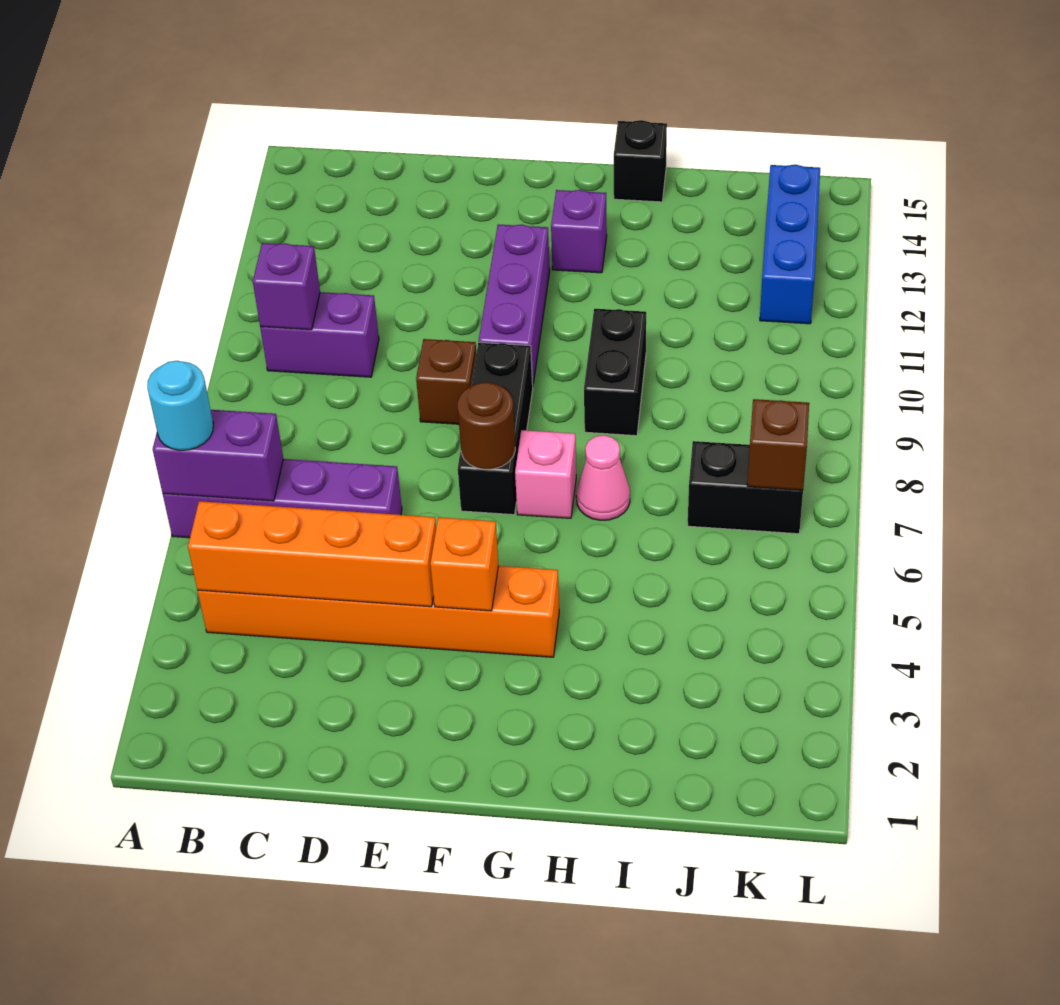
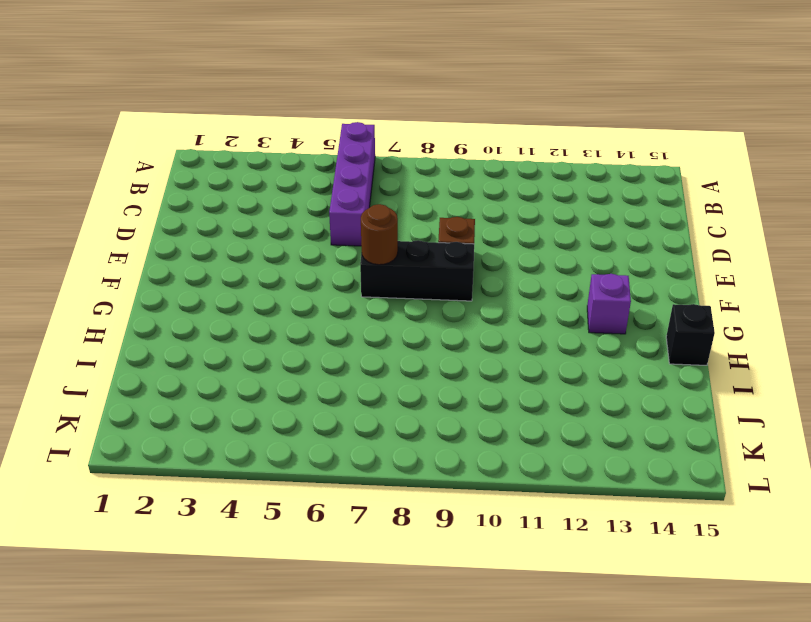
none -> orange 1x6 brick [198,566,559,657]
none -> purple 1x2 brick [260,292,379,377]
none -> purple 1x3 brick [479,224,550,384]

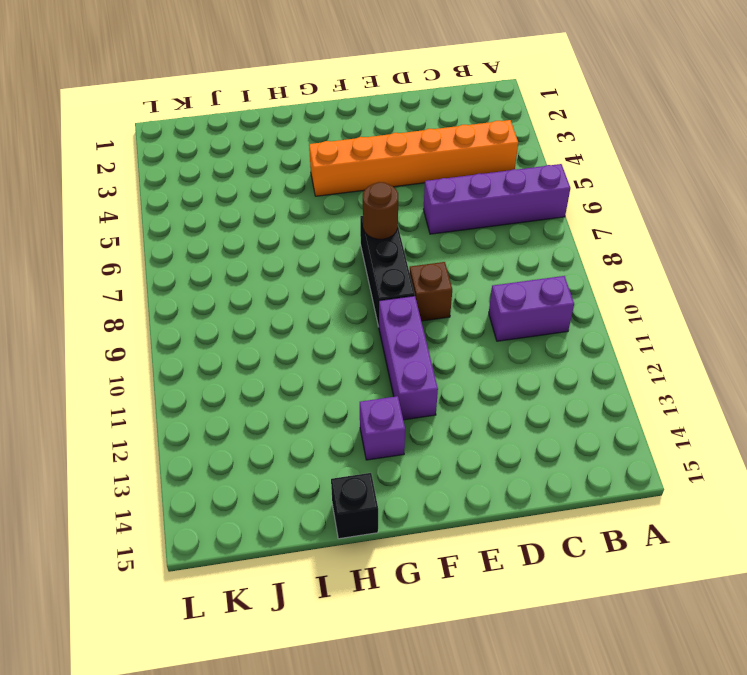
none -> pink 1x1 brick [515,430,576,518]
none -> pink 1x1 cone [576,435,630,520]
none -> black 1x2 brick [584,309,646,436]

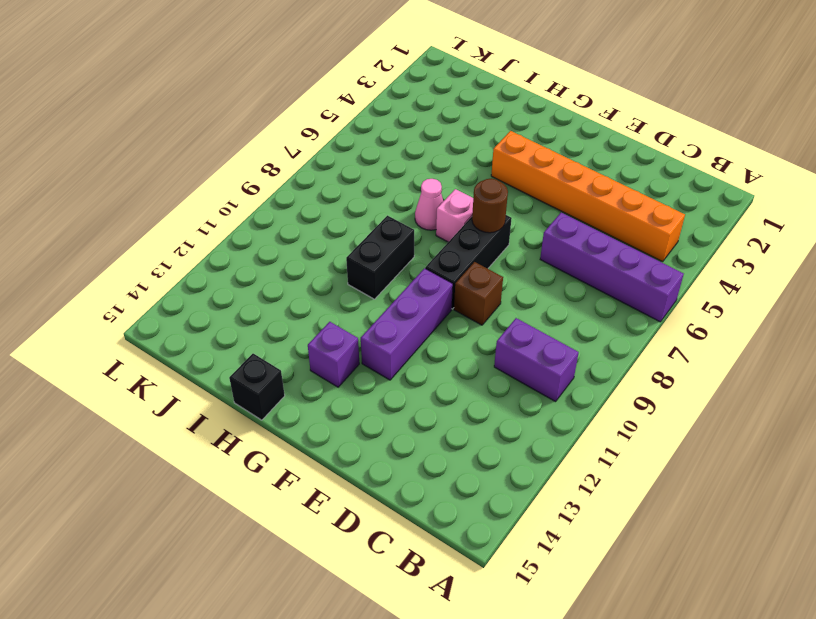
none -> black 1x2 brick [688,441,803,534]
none -> blue 1x3 brick [760,165,820,324]
none -> purple 1x2 brick [152,410,283,501]

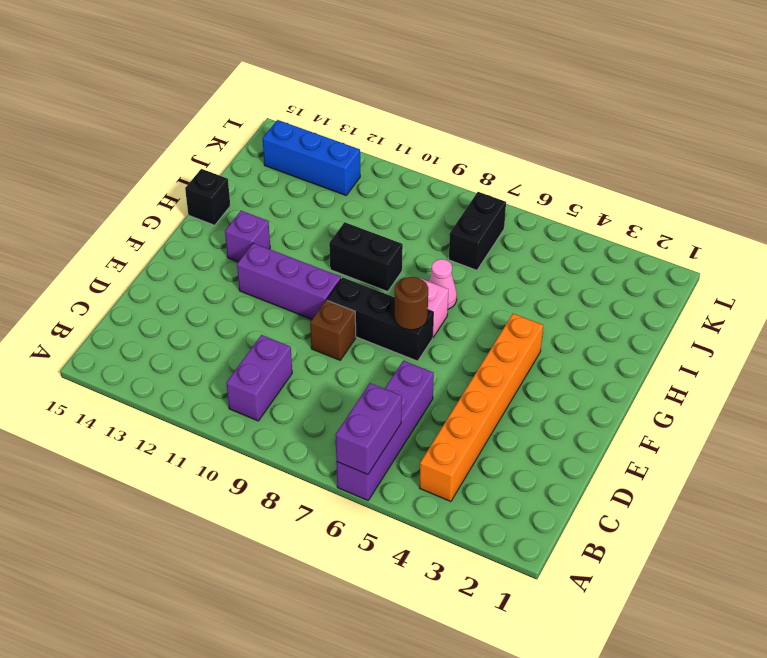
none -> orange 1x4 brick [188,501,436,607]
none -> purple 1x1 brick [253,243,320,330]
none -> orange 1x1 brick [430,517,498,611]

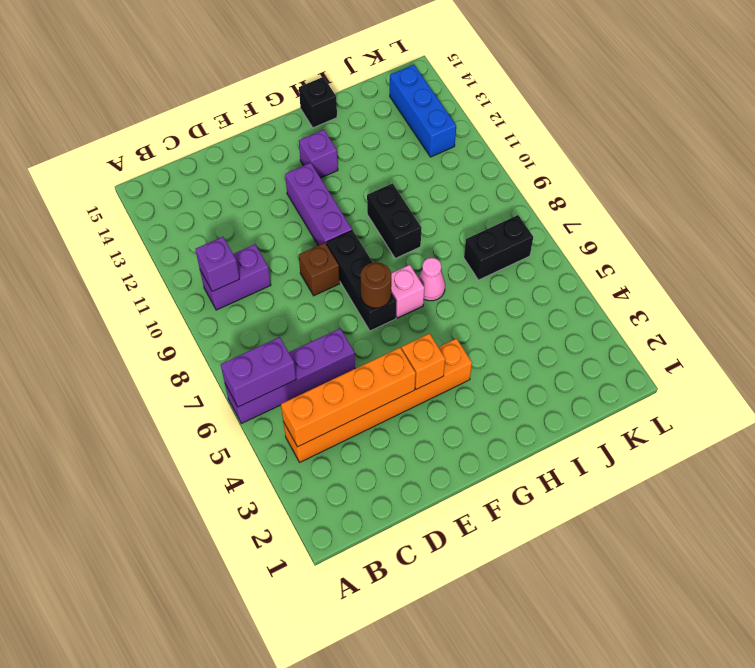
none -> brown 1x1 brick [747,399,809,490]
none -> cyan 1x1 round brick [147,361,213,450]

